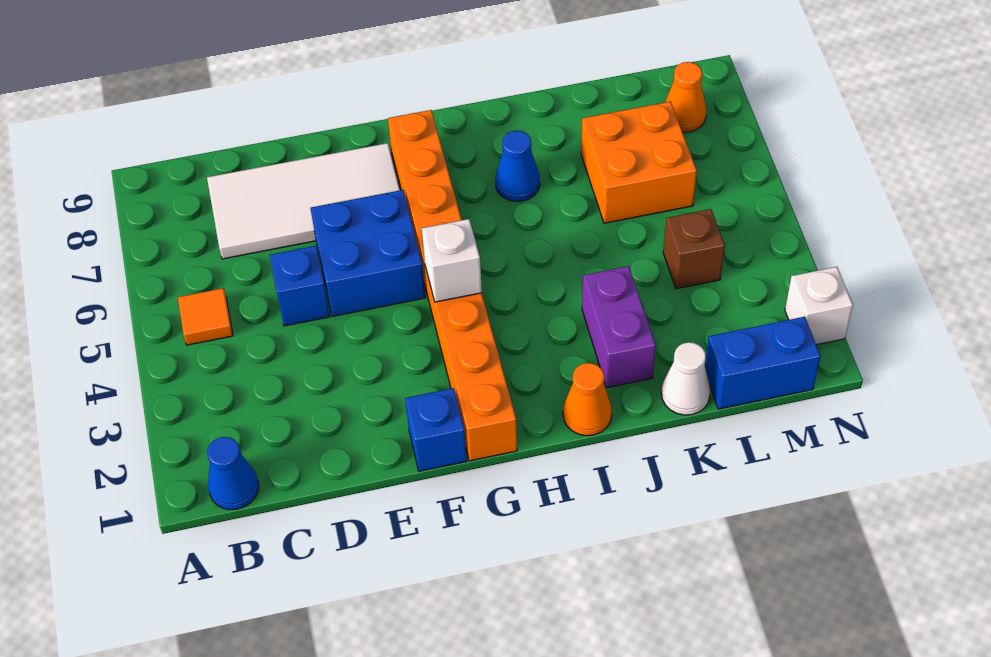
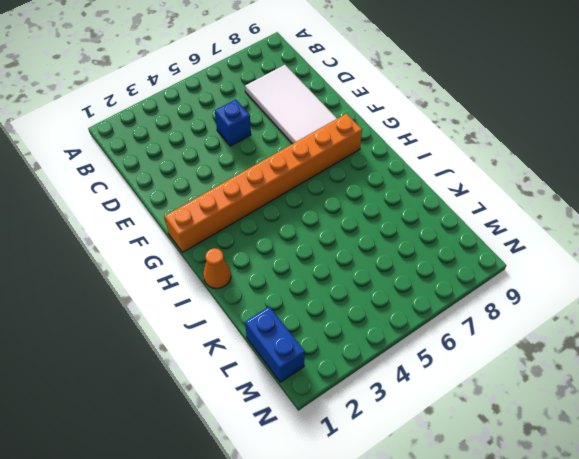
none -> blue 1x1 cone [207,437,259,510]
none -> orange 1x1 tile [178,288,233,345]
none -> blue 2x2 brick [310,190,426,316]

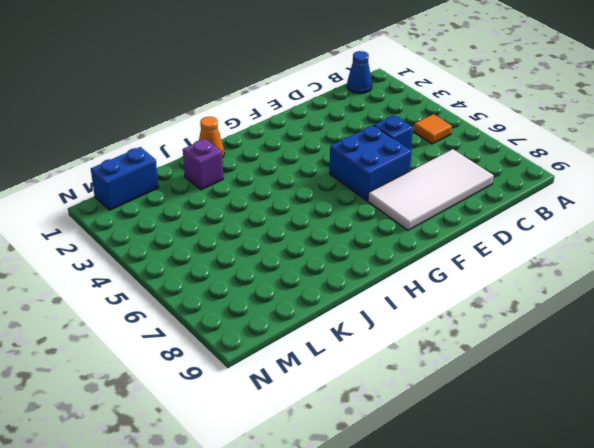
purple 1x1 brick [183,139,223,190] -> purple 1x2 brick [582,266,656,388]
none -> blue 1x1 brick [405,388,467,471]
none -> orange 1x8 brick [388,110,517,461]
none -> blue 1x1 cone [495,131,540,201]

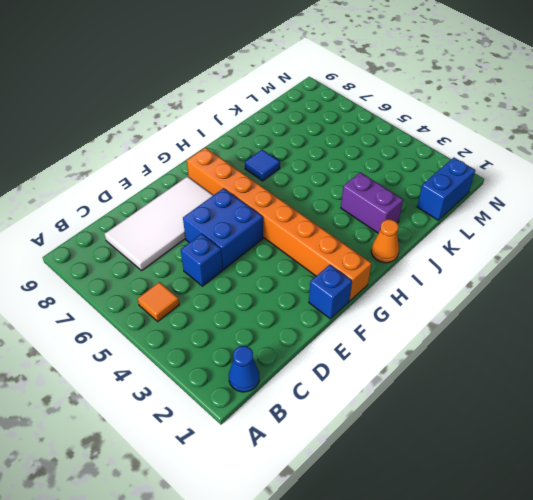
blue 1x1 tile [245,150,280,181] -> blue 1x1 cone [495,131,540,201]
none -> white 1x1 cone [661,342,710,415]
none -> orange 2x2 brick [581,101,697,223]
none -> brown 1x1 brick [663,209,725,289]

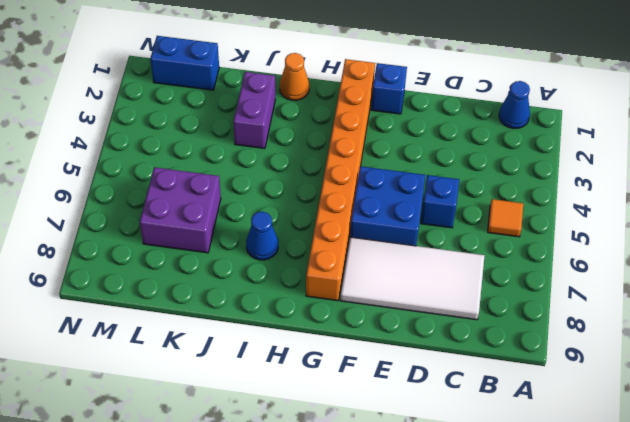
purple 2x2 brick [140,167,221,253] -> orange 2x2 brick [581,101,697,223]
none -> white 1x1 cone [661,342,710,415]
none -> brown 1x1 brick [663,209,725,289]
none -> orange 1x1 cone [665,62,707,132]

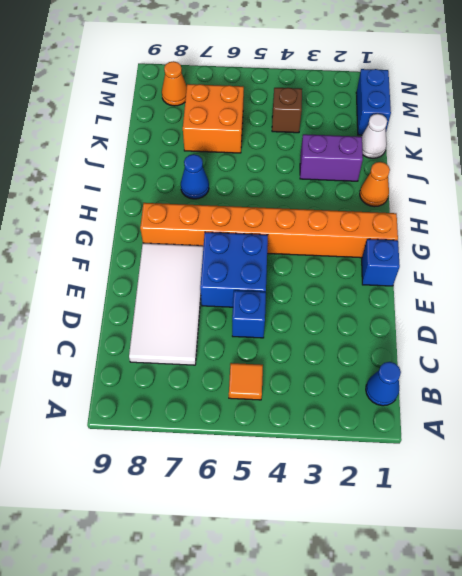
none -> white 1x1 brick [785,267,853,345]
none -> white 1x1 brick [422,219,482,302]

